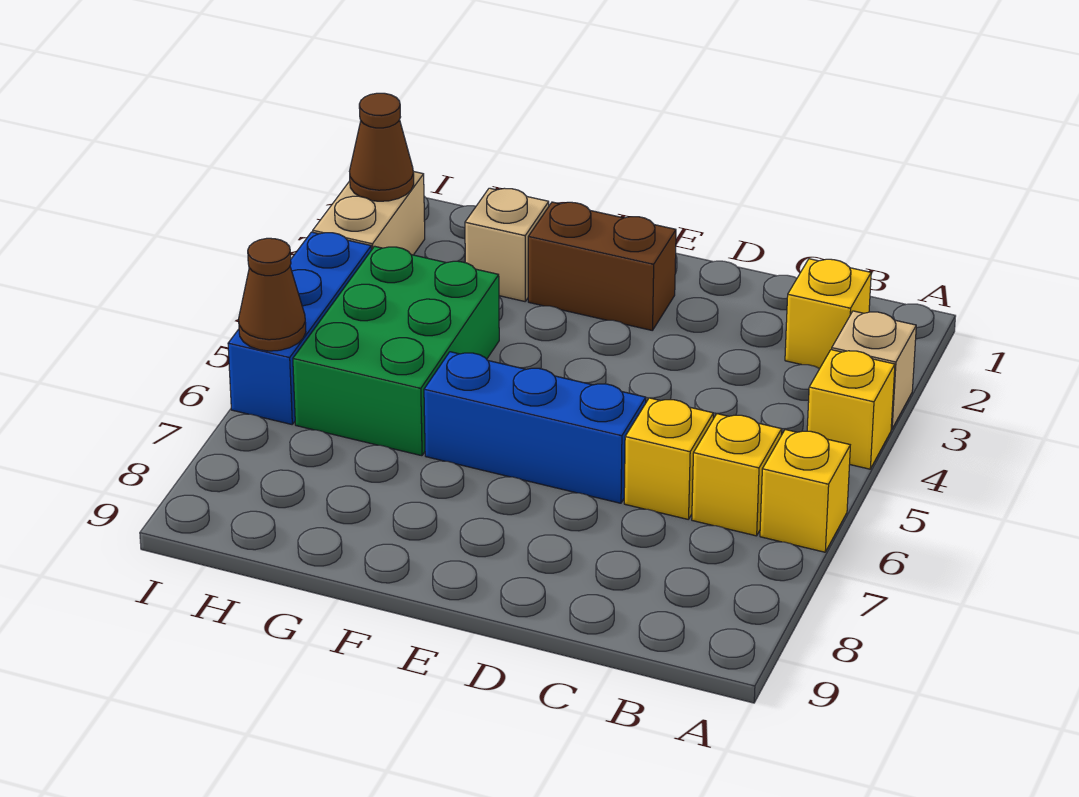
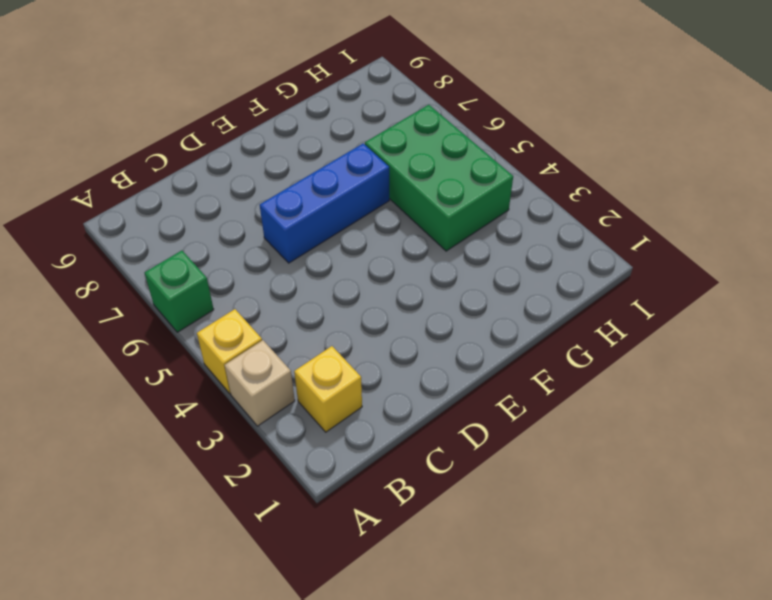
green 1x1 brick [145,251,214,332] -> yellow 1x1 brick [760,430,850,552]
none -> yellow 1x1 brick [692,414,782,536]
none -> yellow 1x1 brick [624,398,713,519]
none -> brown 1x2 brick [528,202,676,331]

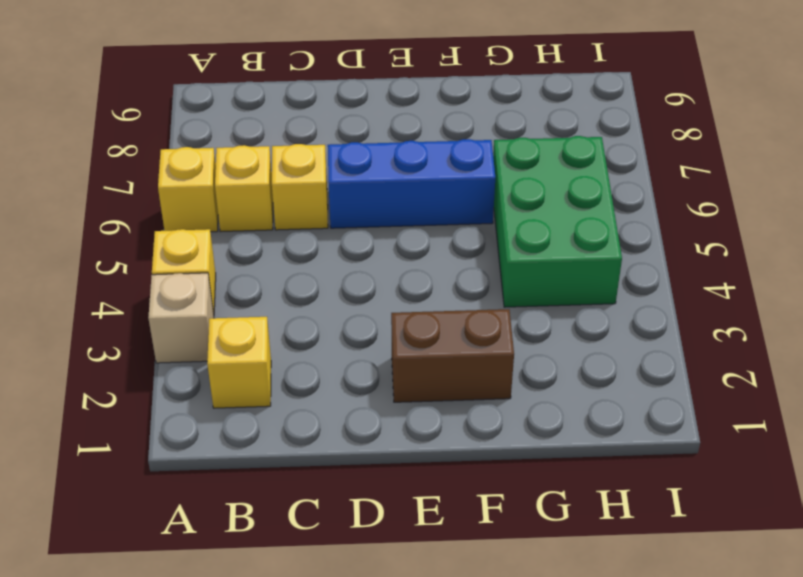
none -> tan 1x1 brick [465,188,549,301]
none -> tan 1x2 brick [313,171,425,255]
none -> blue 1x3 brick [228,232,371,424]

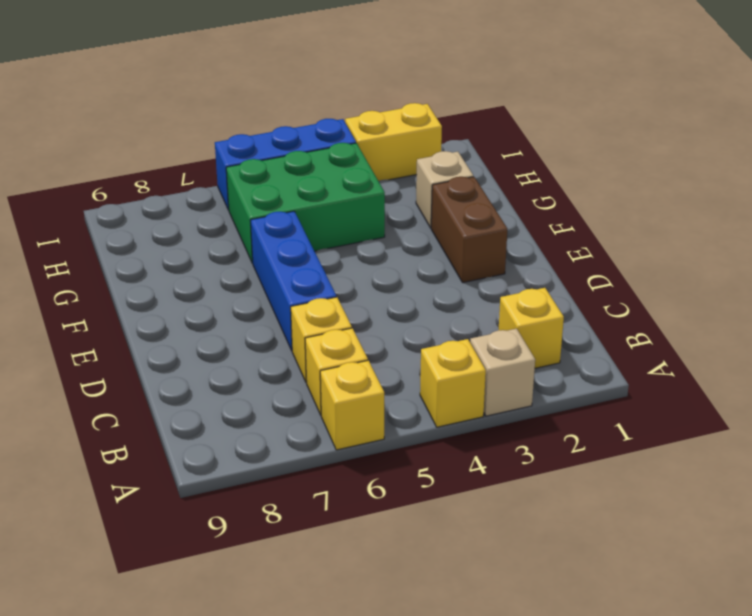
yellow 1x2 brick [345,103,442,181] -> tan 1x2 brick [313,171,425,255]
none -> brown 1x1 cone [349,93,414,201]
none -> brown 1x1 cone [239,238,306,351]

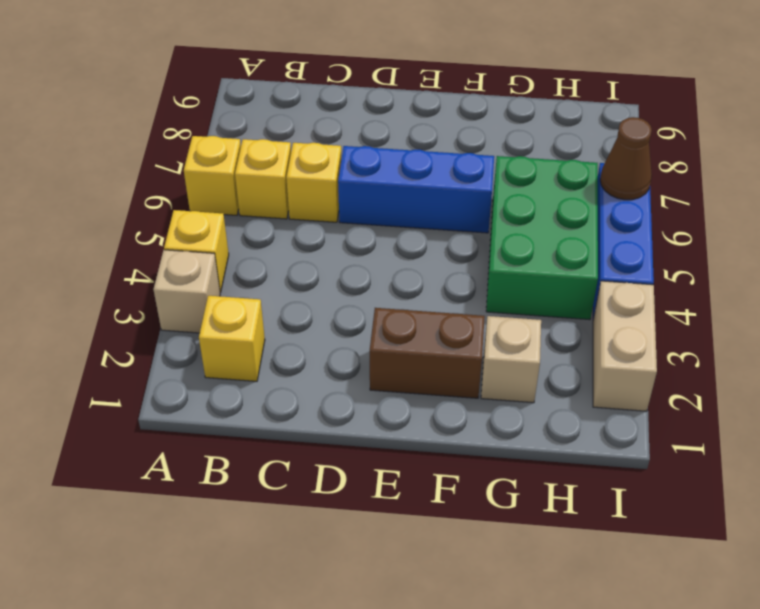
none -> brown 1x1 cone [349,93,414,201]

